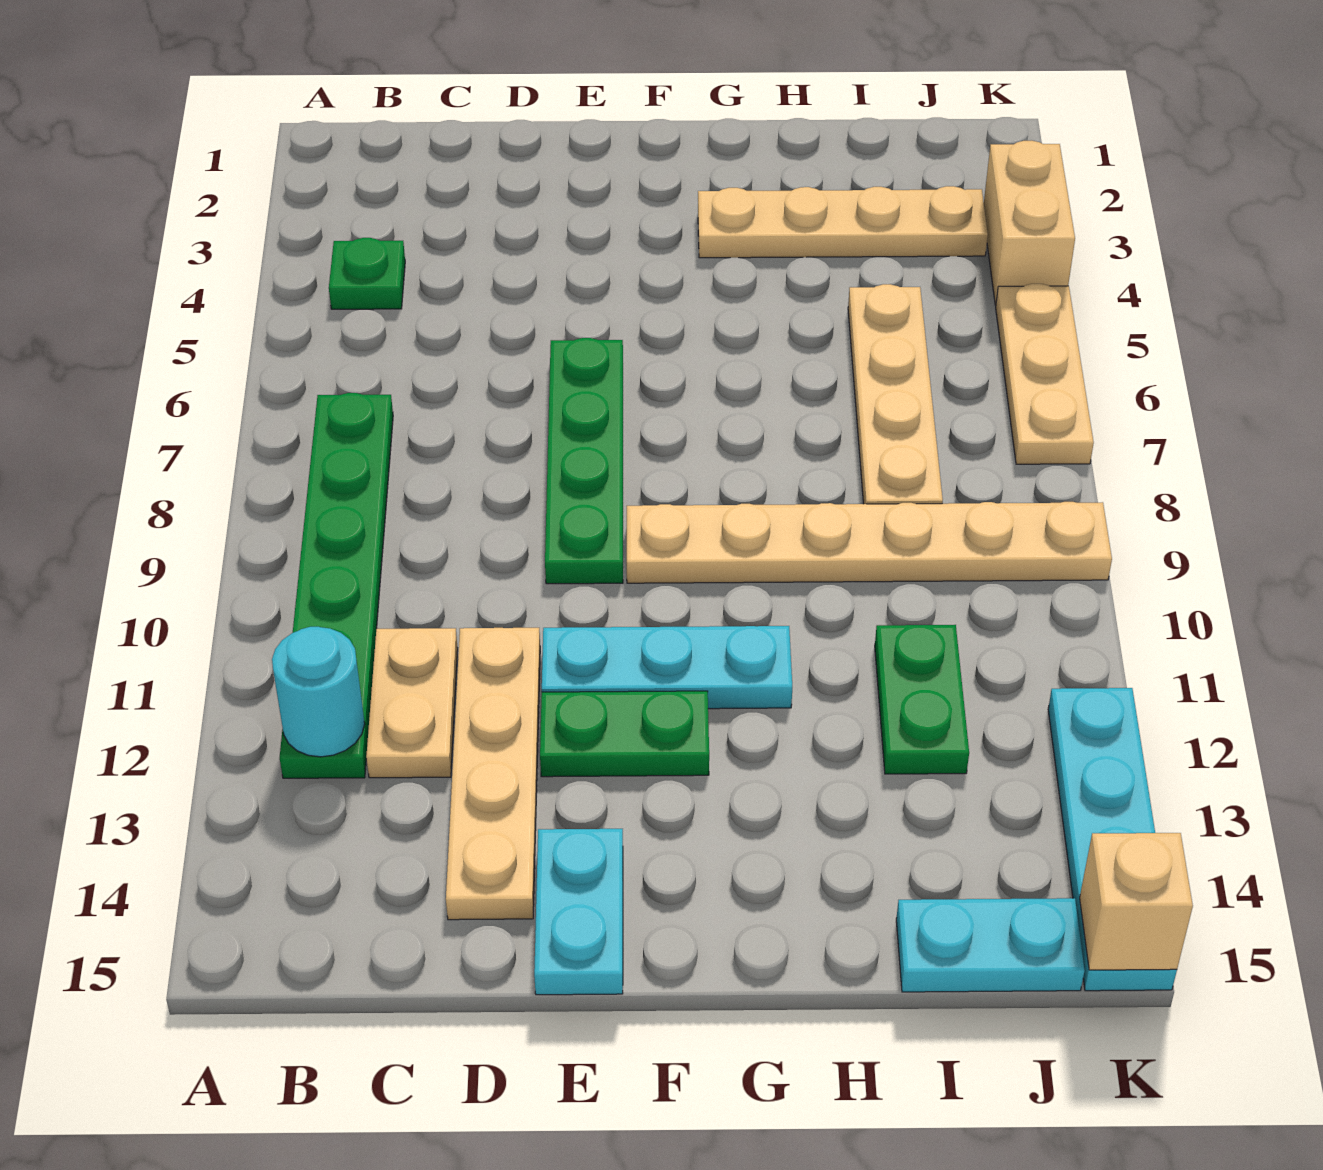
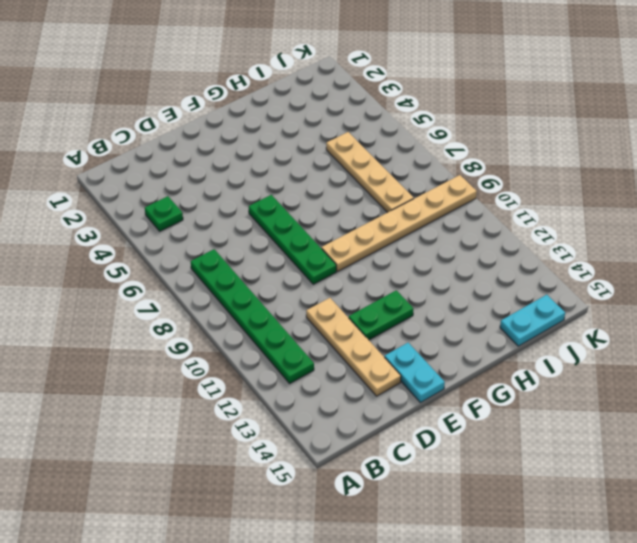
none -> tan 1x2 plate [366,628,458,778]
none -> cyan 1x3 plate [542,626,792,709]
none -> tan 1x4 plate [698,186,988,258]

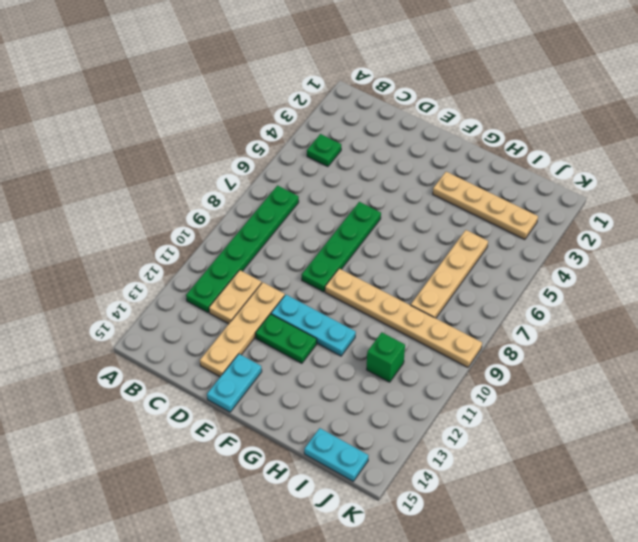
green 1x1 brick [366,332,405,382] -> green 1x2 plate [875,625,969,774]
none -> tan 1x2 brick [984,141,1075,305]
none -> tan 1x3 plate [996,284,1094,464]
none -> cyan 1x4 plate [1048,688,1177,991]

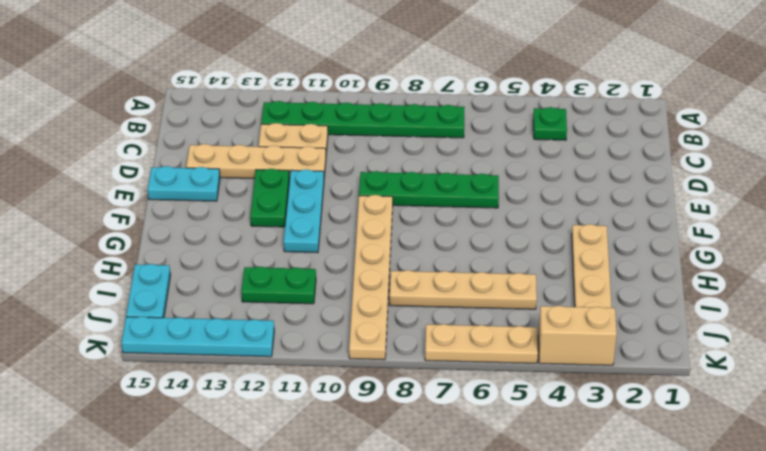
none -> cyan 1x1 round brick [272,627,365,757]
none -> tan 1x1 brick [1080,833,1193,970]

